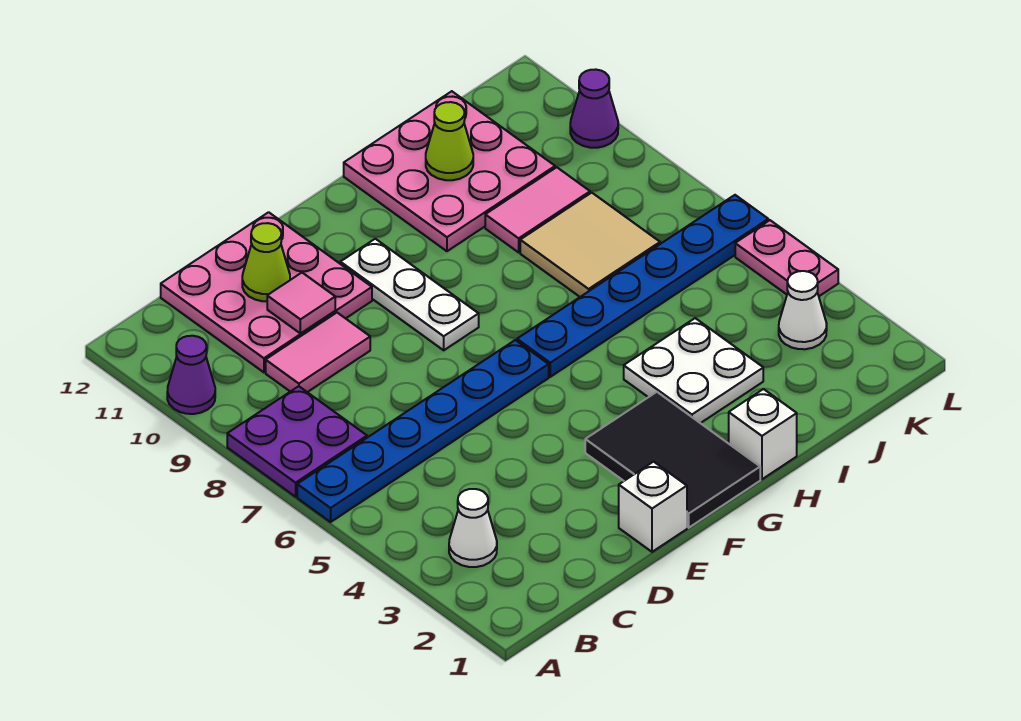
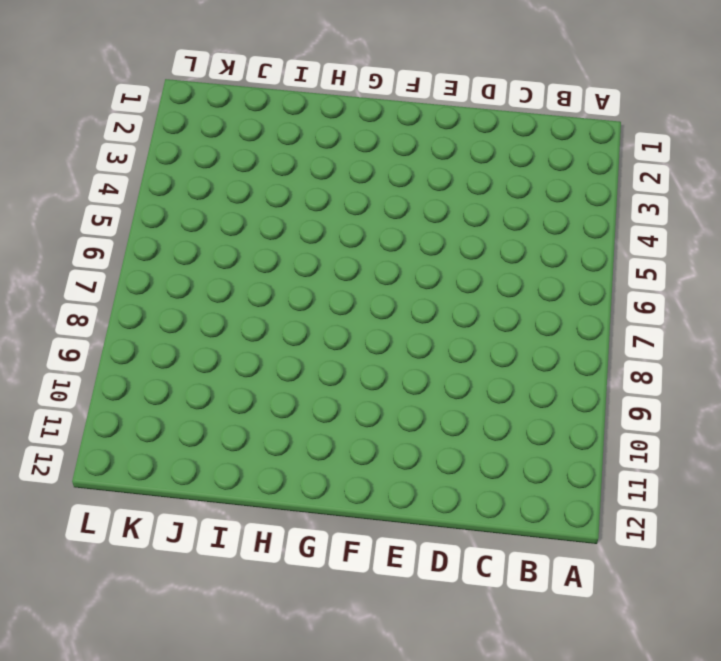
none -> blue 1x6 plate [297,340,549,522]
none -> purple 2x2 plate [227,386,367,497]
none -> purple 1x1 cone [167,336,215,414]

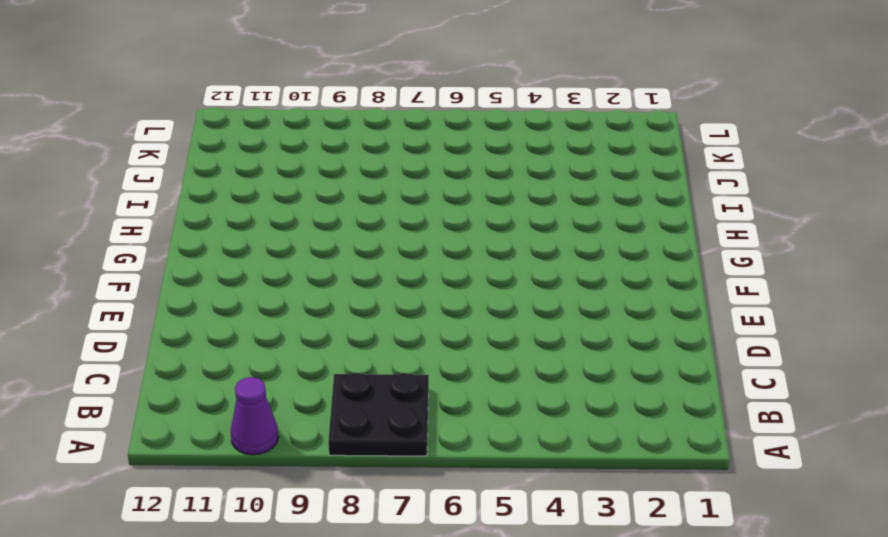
black 2x2 plate [328,373,429,456] -> purple 2x2 plate [227,386,367,497]
none -> blue 1x6 plate [297,340,549,522]
none -> white 1x1 cone [449,489,497,567]
none -> pink 1x2 tile [266,313,370,392]

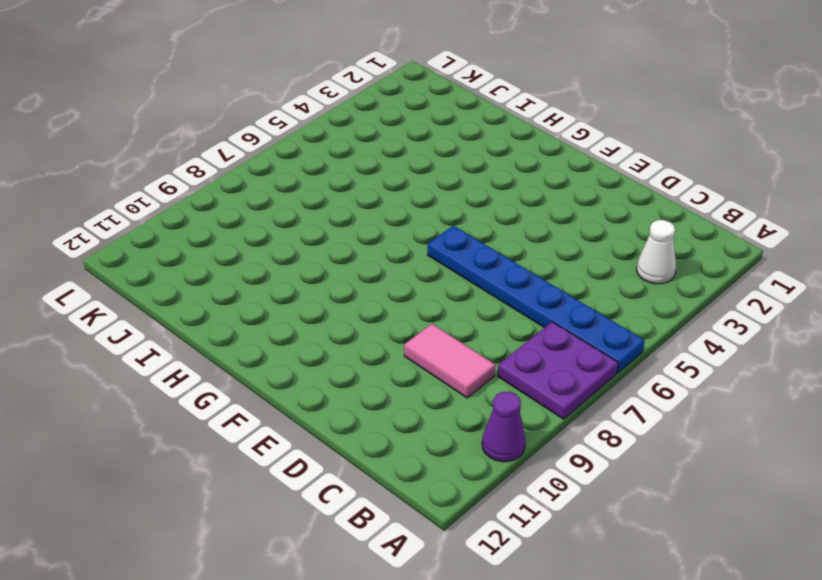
none -> pink 3x3 plate [161,212,372,372]
none -> white 1x1 brick [619,462,687,552]
none -> black 2x3 tile [585,392,760,528]

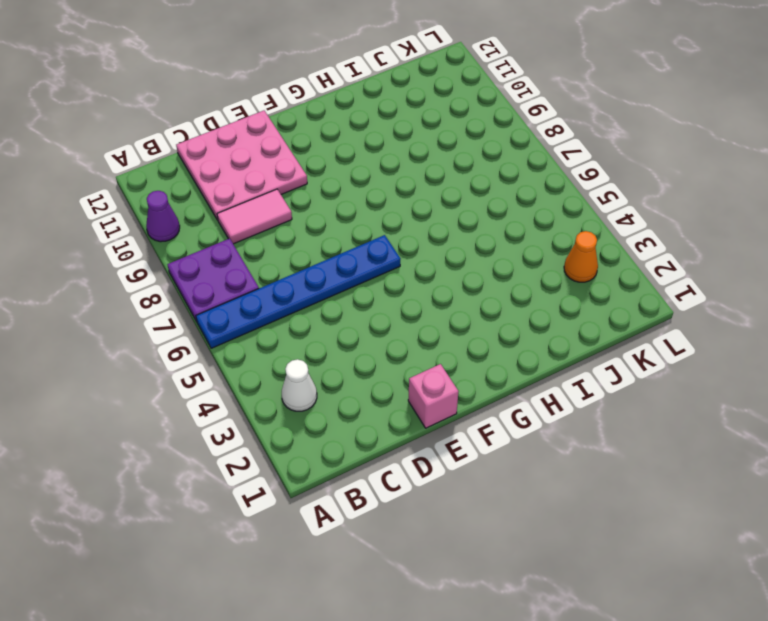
pink 1x1 brick [408,364,459,428] -> white 1x1 brick [619,462,687,552]
orange 1x1 cone [564,231,598,282] -> white 1x1 cone [779,271,827,349]
none -> black 2x3 tile [585,392,760,528]
none -> white 1x3 plate [340,239,479,350]
none -> blue 1x6 plate [517,195,768,377]

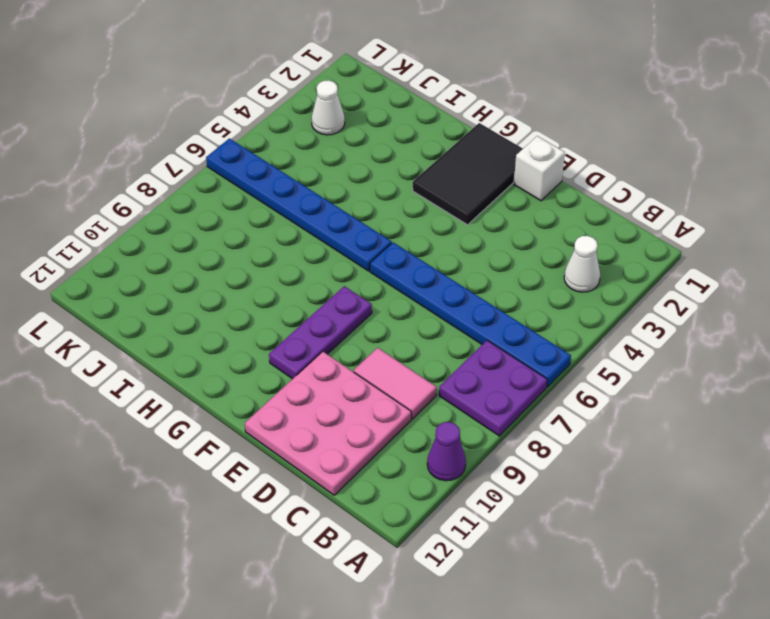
purple 1x3 plate [269,286,372,379] -> white 1x3 plate [340,239,479,350]
none -> white 1x1 brick [729,389,797,479]
none -> white 2x2 plate [624,318,763,423]
none -> pink 3x3 plate [344,91,555,251]

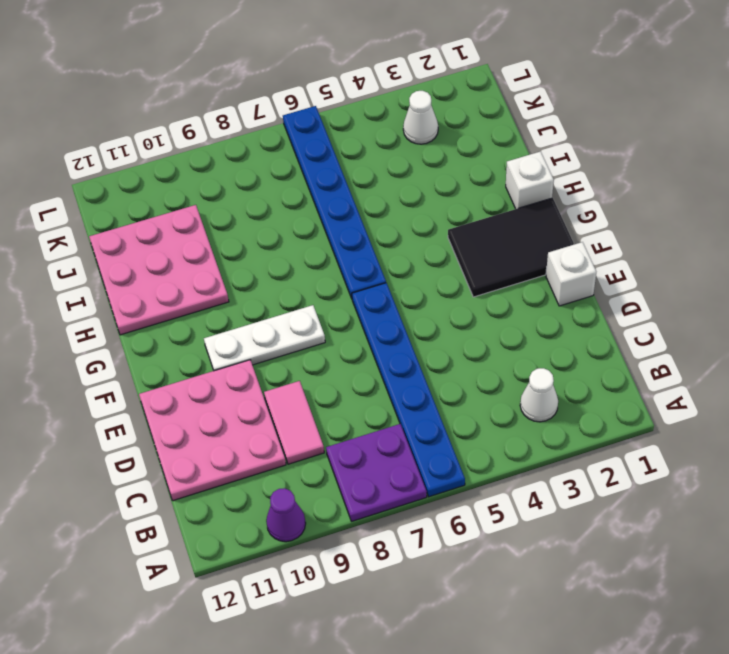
none -> white 2x2 plate [624,318,763,423]
none -> tan 2x2 tile [520,193,660,297]
none -> pink 1x2 tile [485,167,590,252]

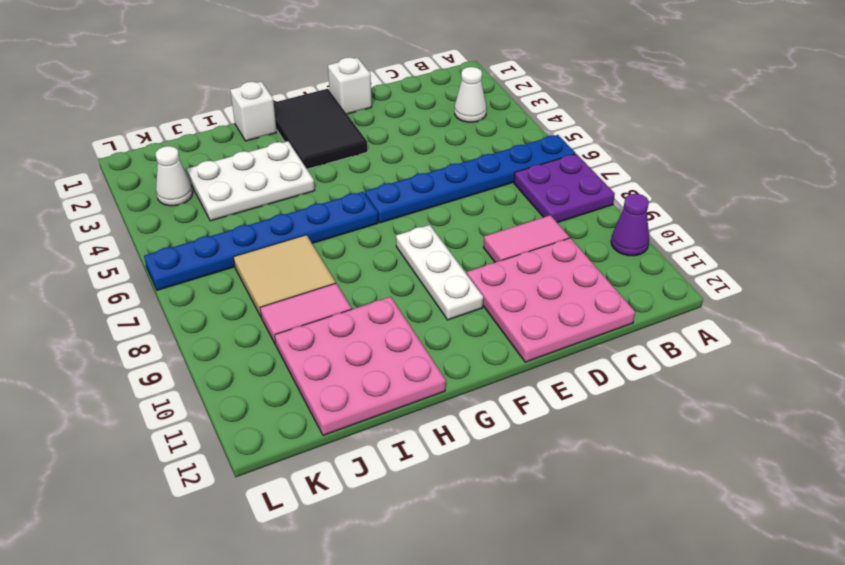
white 2x3 plate [187,141,315,221] -> white 2x2 plate [624,318,763,423]
none -> pink 1x2 plate [735,220,838,296]
none -> purple 1x1 cone [570,69,618,148]
none -> pink 1x1 tile [267,273,335,333]

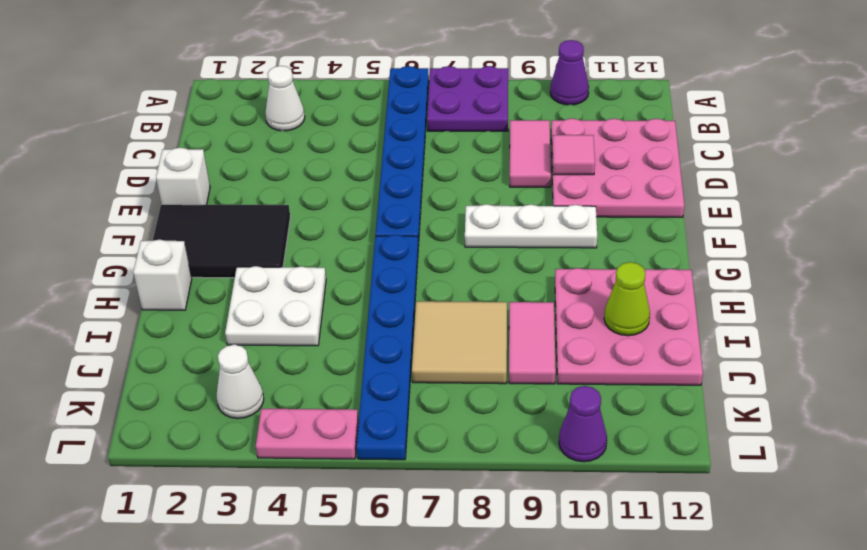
none -> lime 1x1 cone [242,223,290,301]

